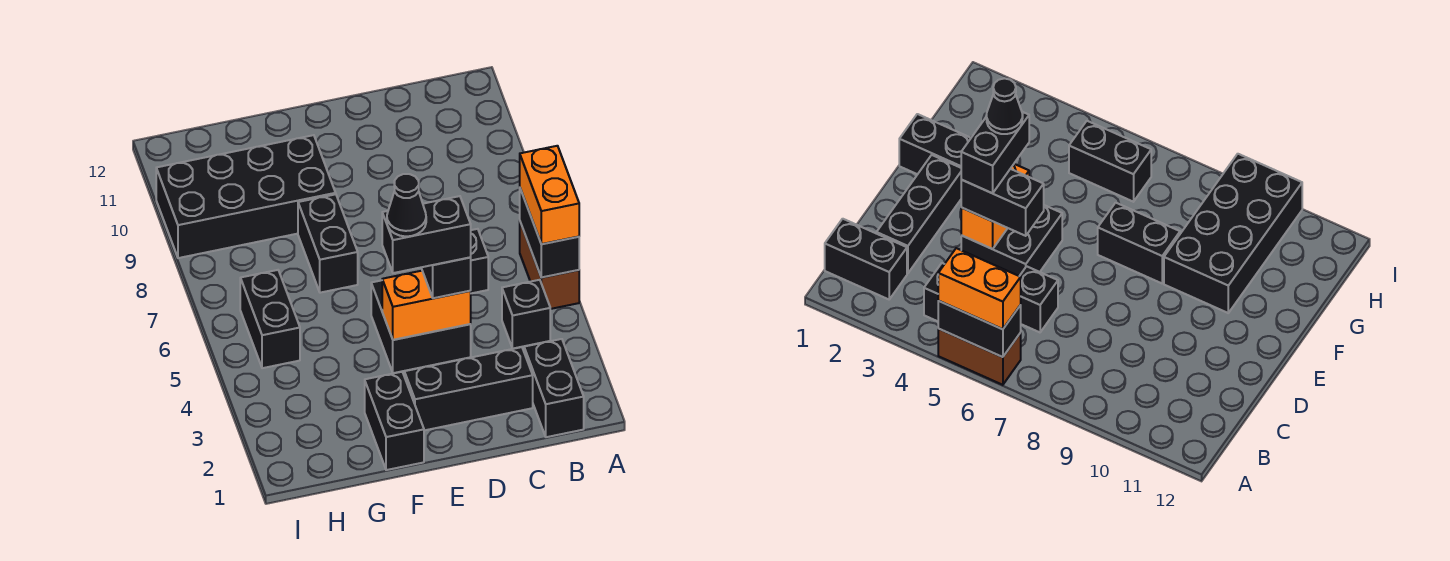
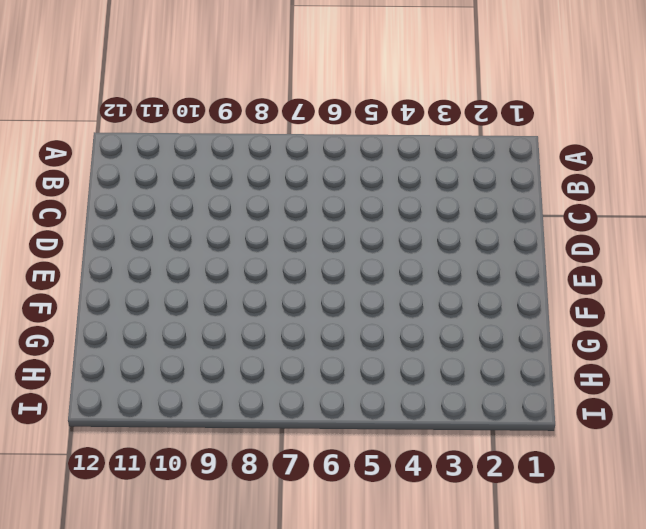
none -> brown 1x2 brick [520,222,579,309]
none -> black 1x2 brick [524,339,584,437]
none -> black 1x1 brick [502,280,550,349]

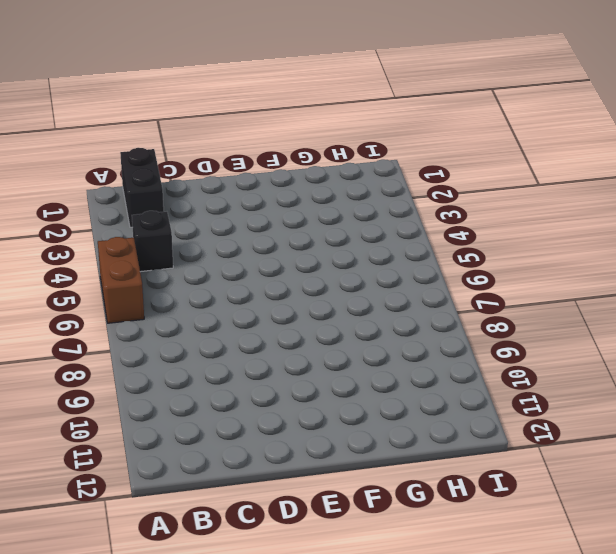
none -> black 1x3 brick [404,347,533,430]
none -> black 1x1 brick [470,229,488,293]
none -> black 2x2 brick [371,280,471,373]

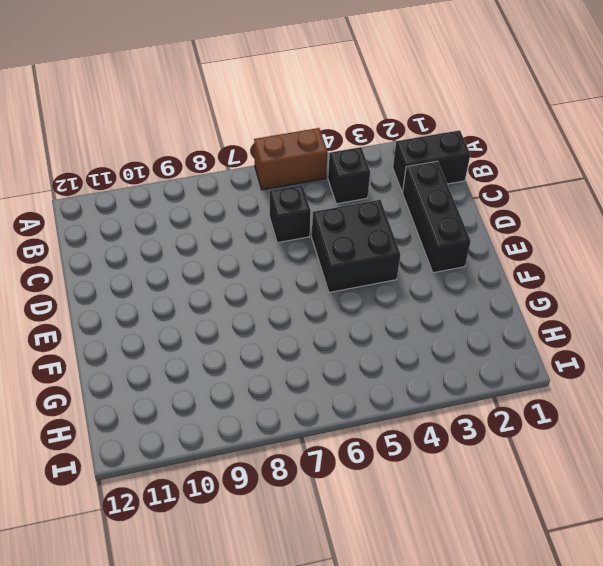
none -> black 1x2 brick [365,372,424,470]
none -> black 1x2 brick [298,194,358,293]
none -> black 2x4 brick [156,135,336,258]

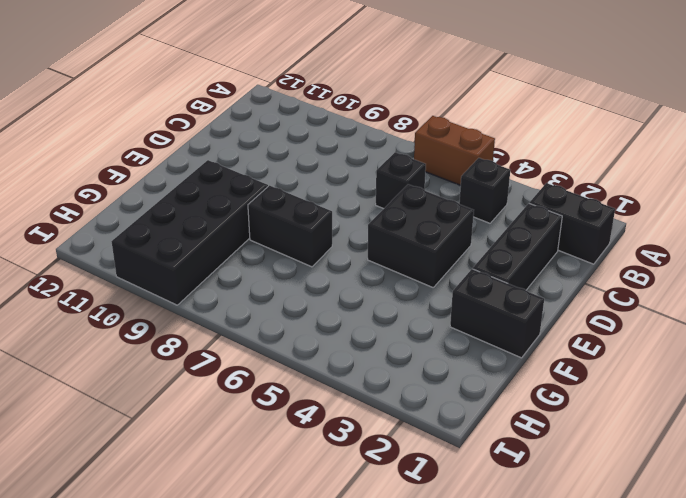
none -> black 1x2 brick [240,270,300,368]
none -> black 1x2 brick [520,189,579,278]
none -> orange 1x2 brick [382,271,471,340]

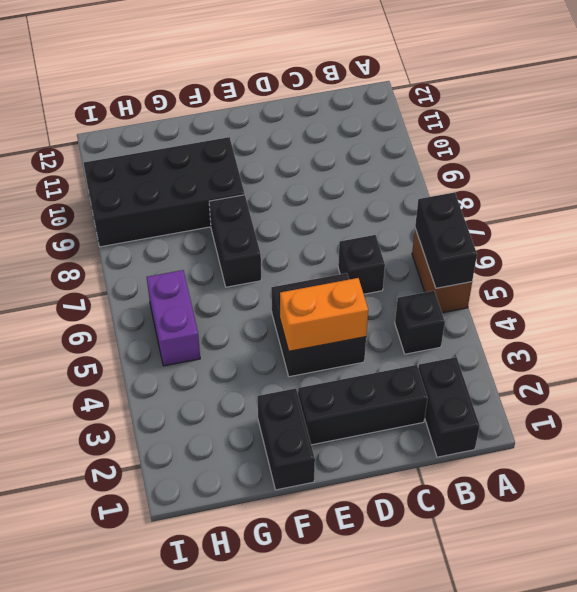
purple 1x2 brick [147,270,200,366] -> black 1x2 brick [240,270,300,368]
none -> orange 1x2 brick [520,146,579,244]
none -> black 1x2 brick [421,258,471,298]
none -> black 1x2 brick [382,196,471,273]

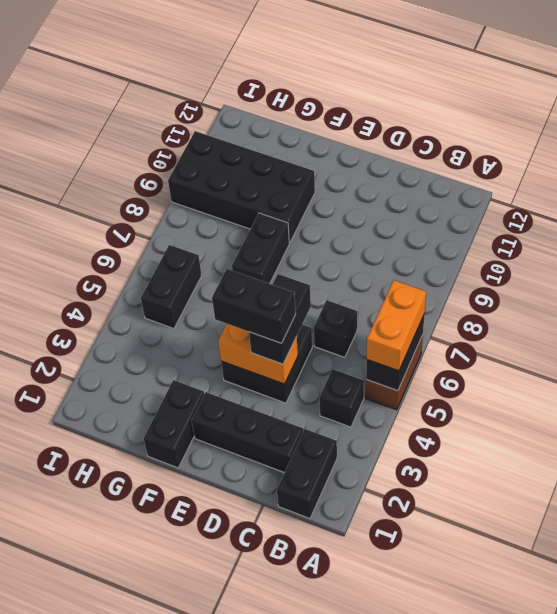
none -> black 1x1 cone [387,174,426,236]

